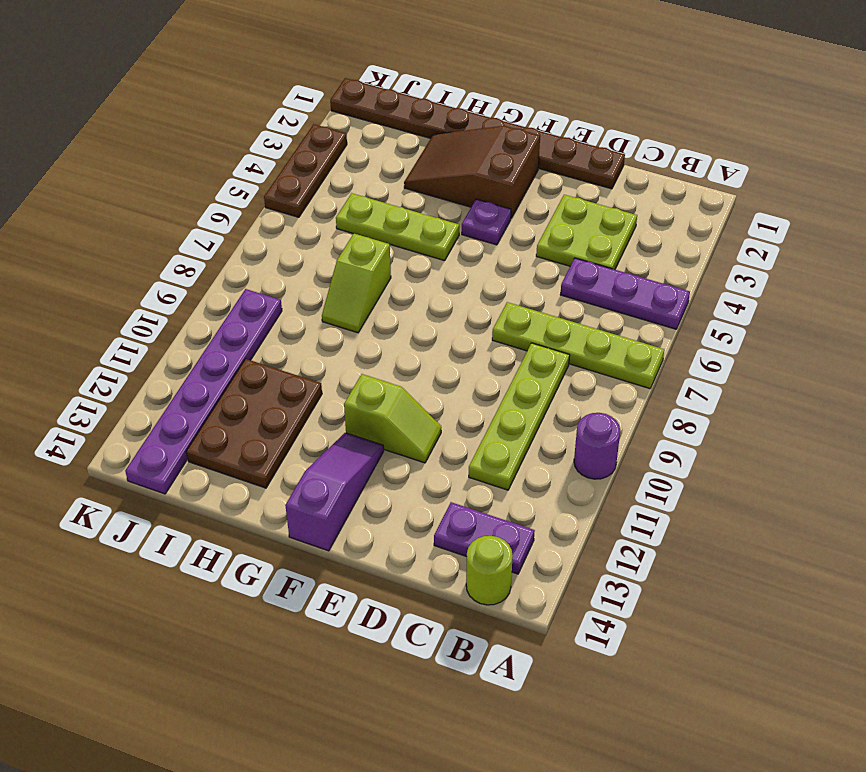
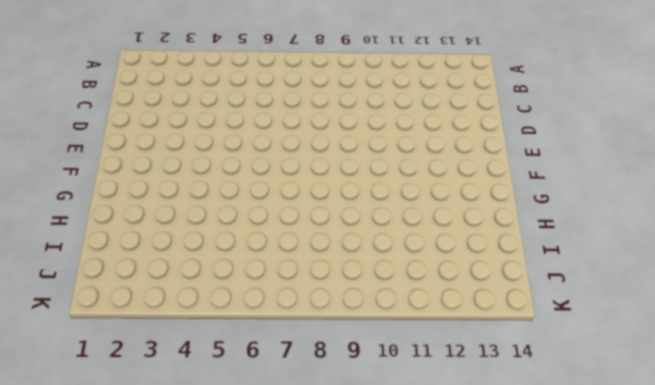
none -> purple 1x3 plate [560,258,690,329]
none -> lime 1x4 plate [492,302,664,389]
none -> purple 1x1 round brick [574,413,620,479]

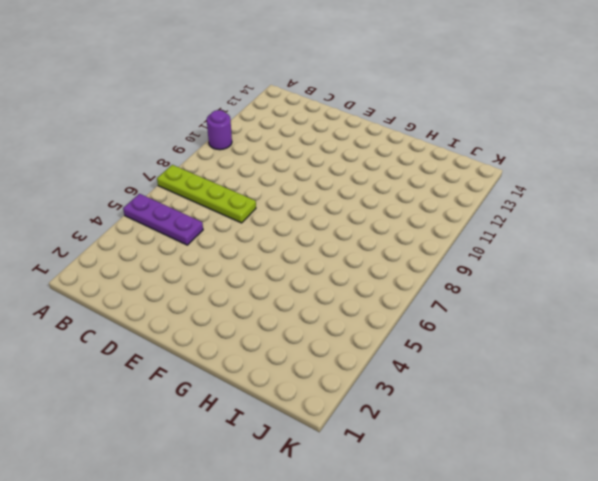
none -> purple 1x2 plate [434,502,535,574]
none -> lime 1x1 round brick [466,536,513,605]
none -> lime 2x2 plate [536,195,637,270]

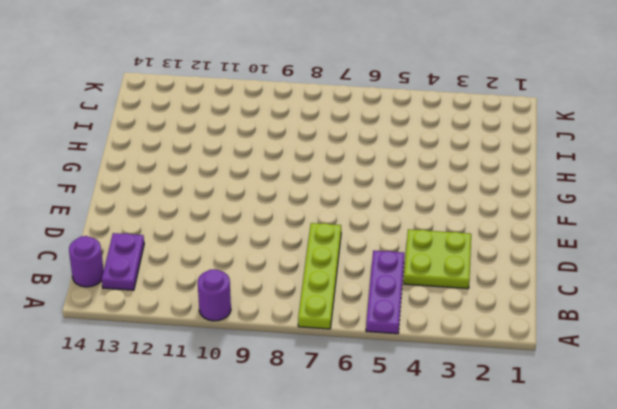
purple 1x1 round brick [69,236,104,287] -> lime 1x1 round brick [466,536,513,605]
none -> lime 1x4 plate [469,343,570,490]
none -> brown 1x8 plate [330,78,625,189]
none -> lime 1x2 slope [344,374,441,463]

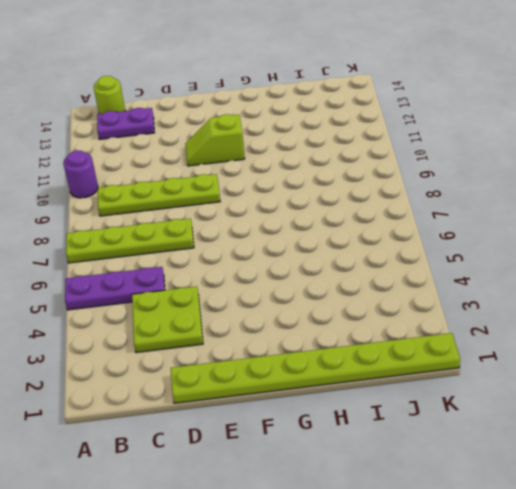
lime 1x4 plate [98,174,220,216] -> lime 1x4 plate turned to [469,343,570,490]
lime 1x8 plate [171,333,460,403] -> brown 1x8 plate [330,78,625,189]
none -> brown 2x3 slope [404,126,540,218]
none -> purple 1x1 plate [462,199,511,245]
none -> purple 1x3 slope [285,433,384,551]

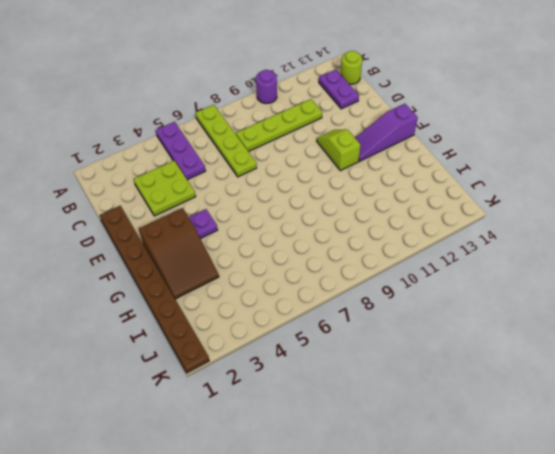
none -> lime 1x3 plate [336,193,459,261]
none -> lime 1x2 slope [322,234,391,333]
none -> brown 2x3 plate [186,359,322,488]

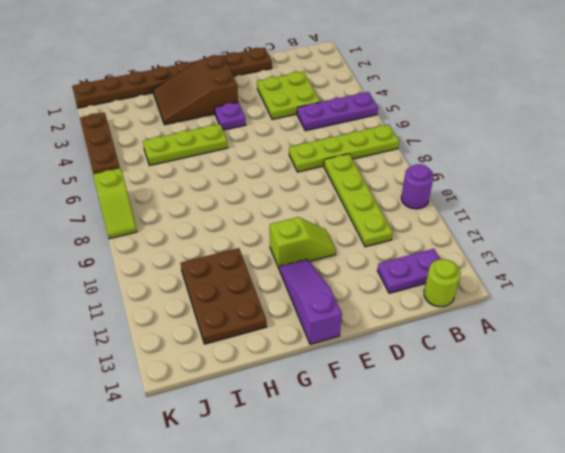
lime 1x2 slope [93,168,137,239] -> lime 1x2 slope moved to [322,234,391,333]
none -> purple 1x6 plate [125,289,282,494]

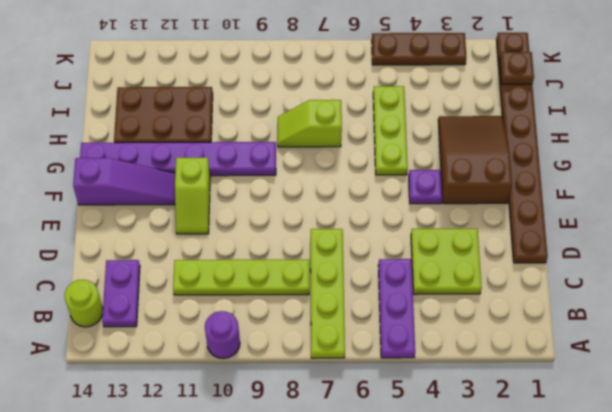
purple 1x6 plate [80,142,276,176] -> purple 1x6 plate moved to [125,289,282,494]
brown 1x1 plate [500,52,534,84] -> none

